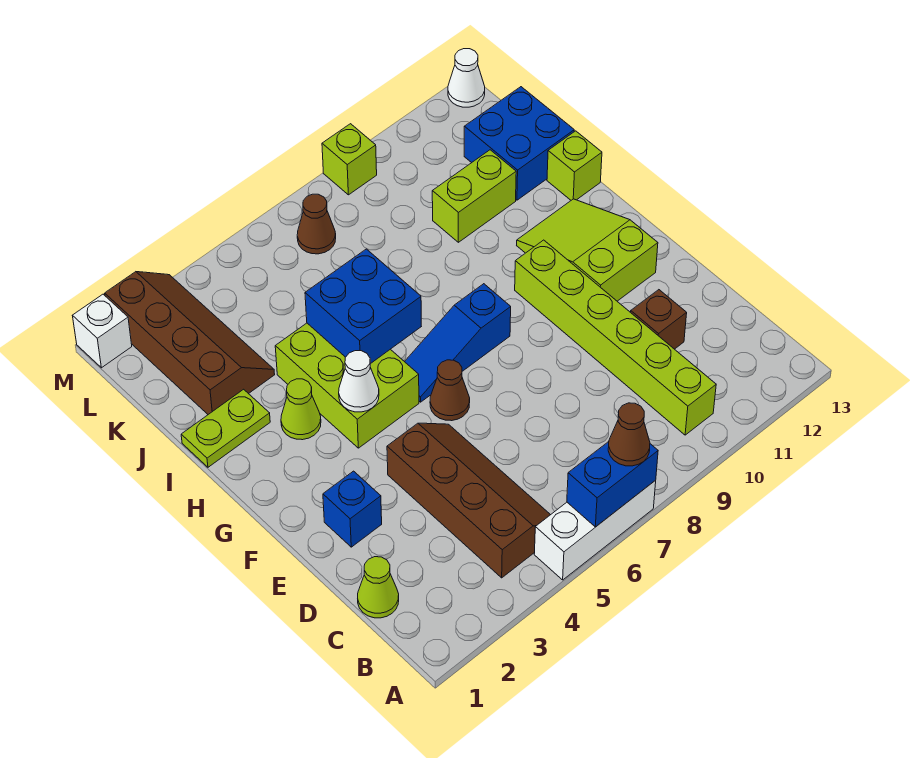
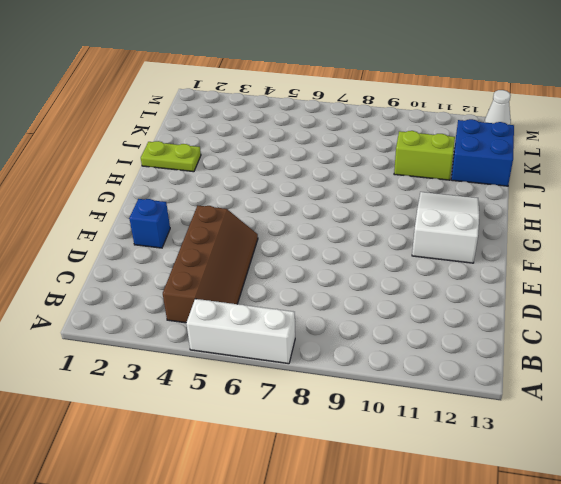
white 2x3 slope [412,192,479,263] -> lime 2x3 slope [517,199,658,301]
none -> lime 1x6 brick [515,240,716,435]
none -> lime 1x1 cone [358,557,399,618]
none -> brown 1x1 brick [631,290,687,349]

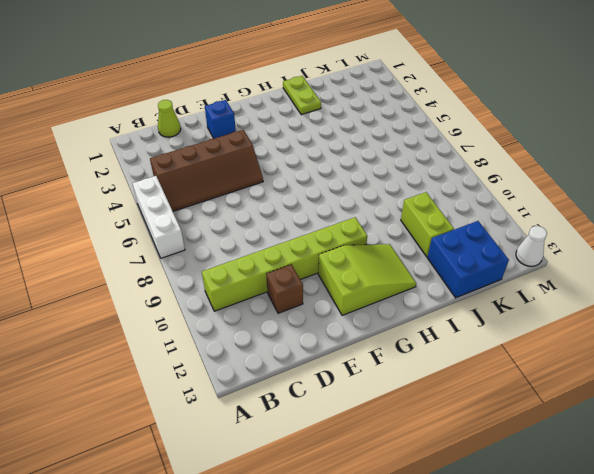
none -> brown 1x1 cone [430,360,470,421]
none -> lime 2x3 brick [275,323,419,448]
none -> blue 1x3 slope [405,284,511,402]

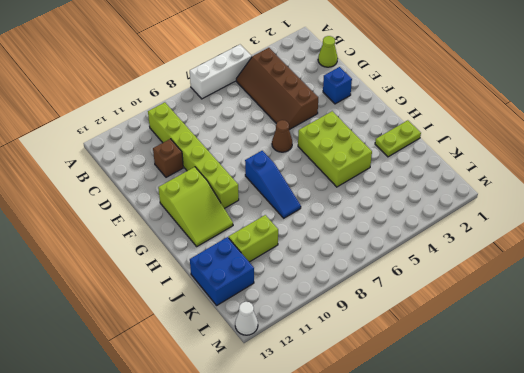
blue 1x3 slope [245,151,301,218] -> blue 1x3 slope turned to [405,284,511,402]
none -> lime 1x1 cone [281,379,321,440]
none -> lime 1x1 brick [547,131,602,200]
none -> brown 2x4 slope [105,272,275,414]

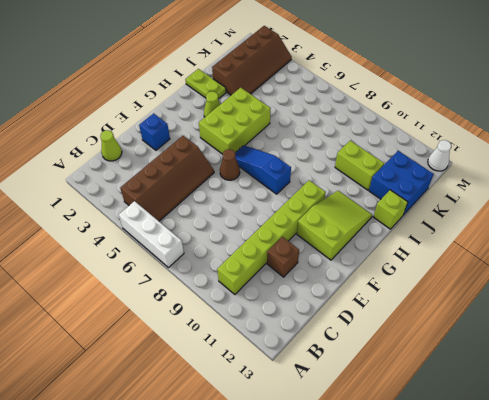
none -> brown 1x1 cone [297,194,336,254]
none -> white 1x1 brick [72,294,132,368]
none -> lime 1x1 brick [322,124,377,195]

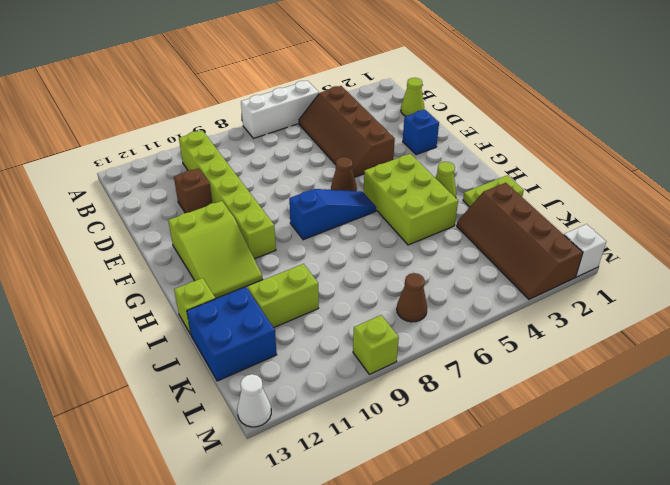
none -> blue 1x2 brick [567,442,658,527]
none -> white 1x1 cone [339,351,379,412]
none -> blue 2x2 brick [305,249,421,364]

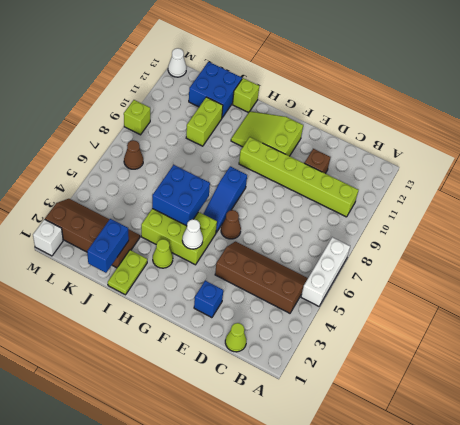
blue 1x2 brick [87,219,129,273] -> blue 1x2 brick moved to [567,442,658,527]
none -> brown 1x1 cone [608,403,650,466]

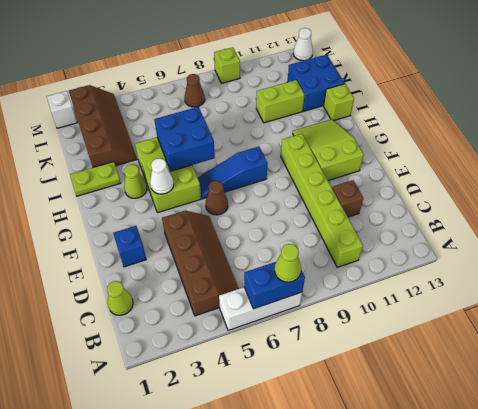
lime 1x1 cone [274,244,301,282] -> brown 1x1 cone [608,403,650,466]

